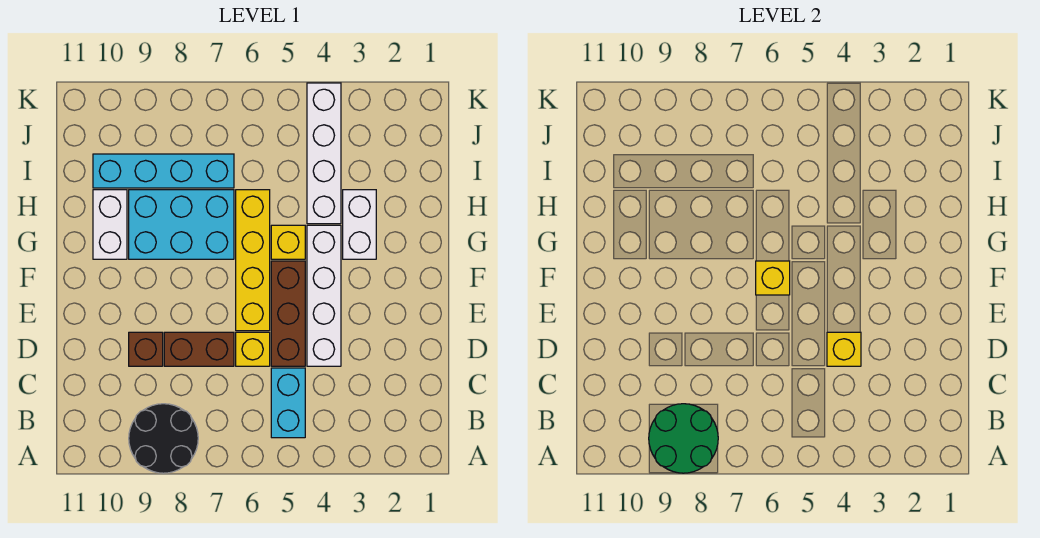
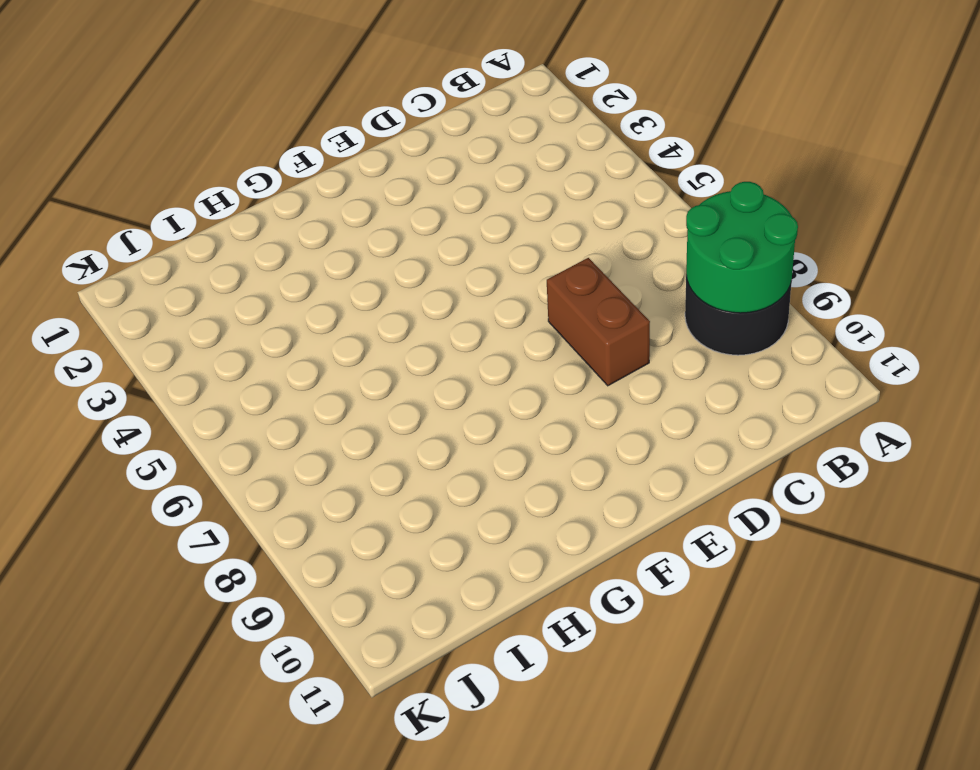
none -> cyan 1x2 brick [271,368,305,438]
none -> white 1x4 brick [307,225,341,366]
none -> brown 1x3 brick [271,261,305,366]

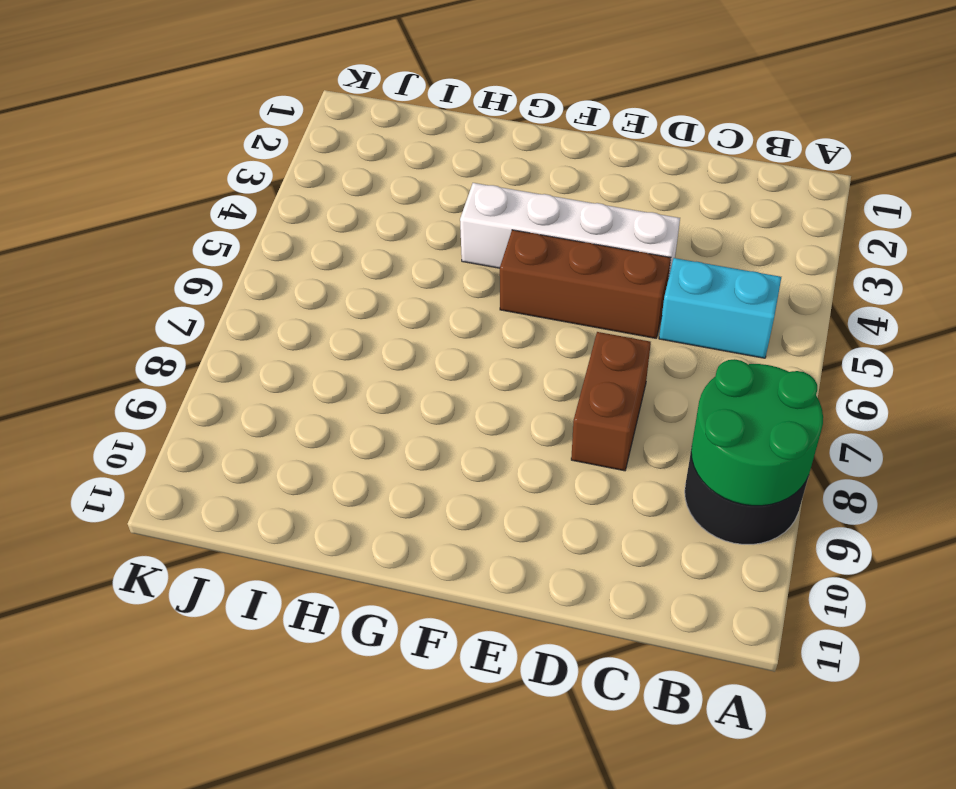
none -> yellow 1x1 brick [236,332,270,366]
none -> brown 1x1 brick [129,332,163,366]
none -> yellow 1x4 brick [236,190,270,331]

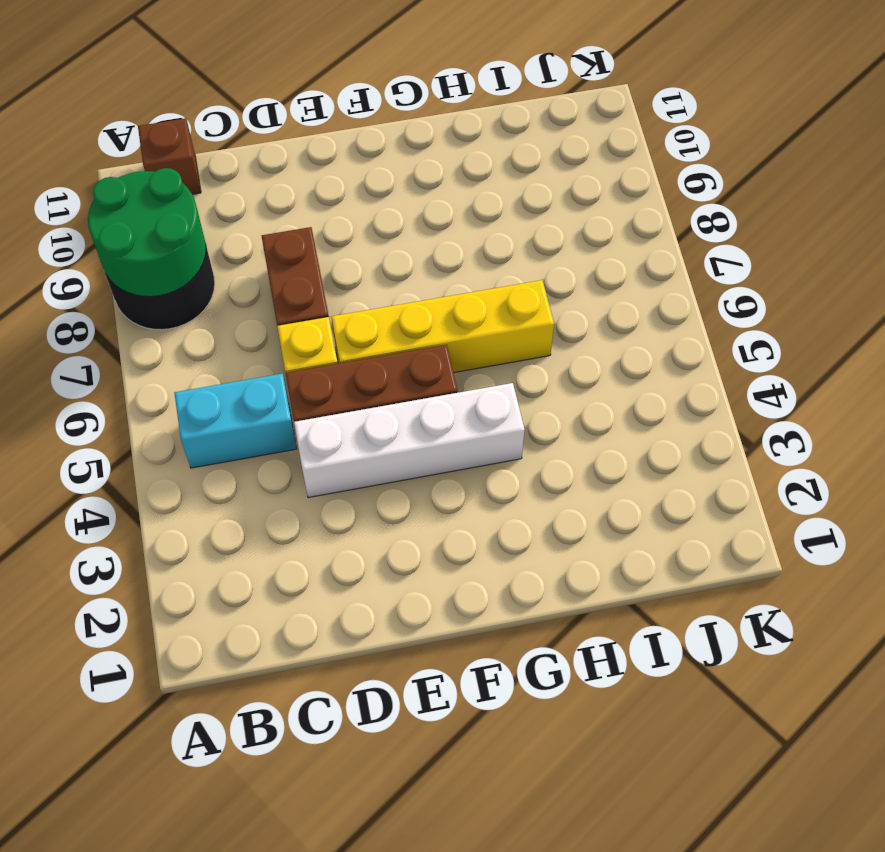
brown 1x1 brick [138,118,201,194] -> brown 1x1 brick moved to [129,332,163,366]
none -> white 1x2 brick [343,190,376,259]
none -> yellow 1x1 brick [271,225,305,259]
none -> cyan 2x3 brick [129,190,234,259]

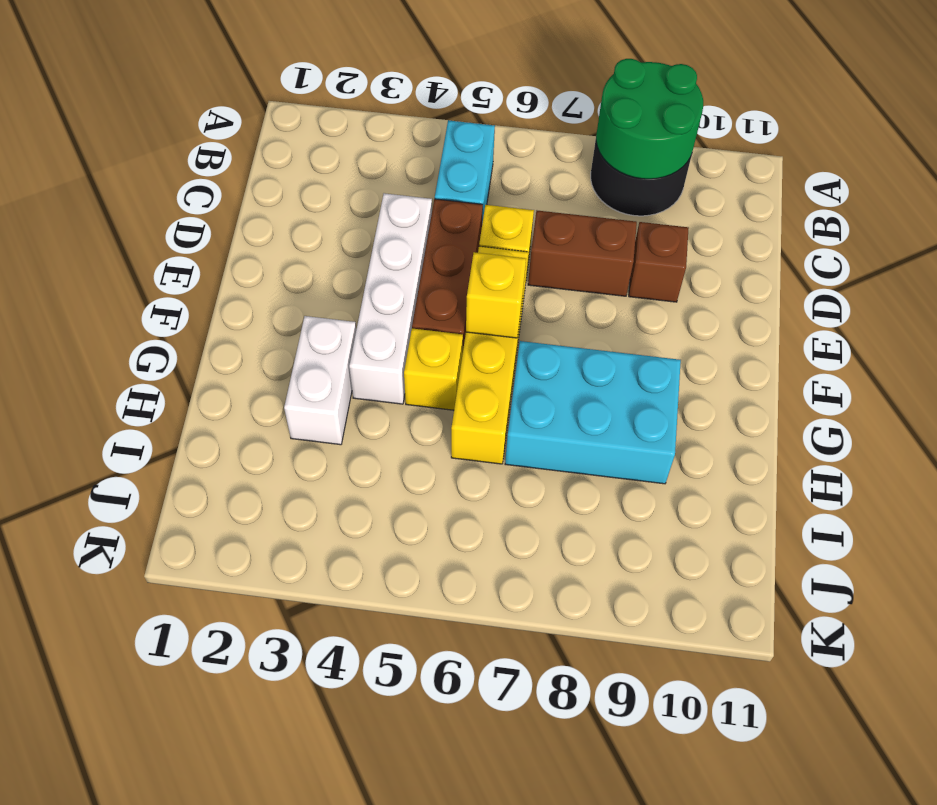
none -> white 1x2 brick [93,190,127,259]
none -> white 1x4 brick [307,83,341,224]
none -> cyan 1x4 brick [93,154,234,188]

